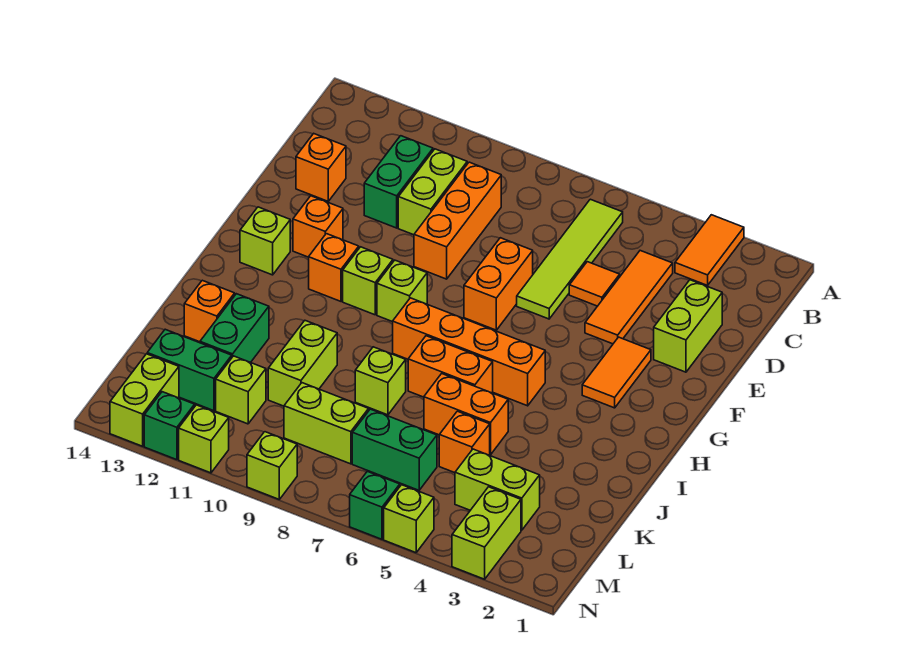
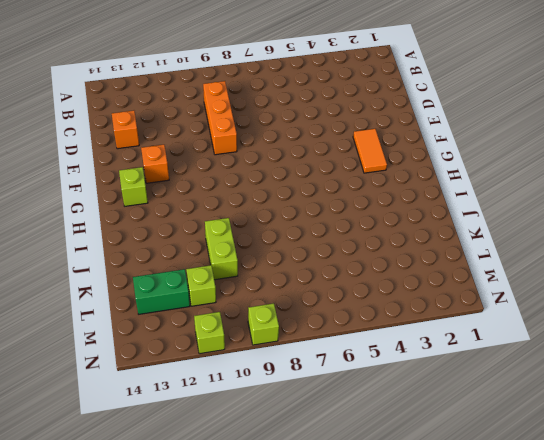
none -> orange 1x2 tile [675,215,744,285]
none -> lime 1x4 tile [517,199,623,319]
none -> orange 1x3 tile [585,251,673,344]
none -> lime 1x2 brick [398,149,467,235]

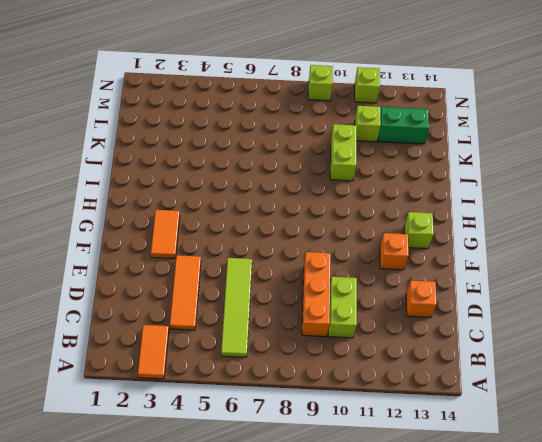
none -> green 1x2 brick [364,136,433,228]
none -> lime 1x2 brick [654,280,722,372]
none -> orange 1x1 tile [569,262,620,306]
none -> orange 1x2 brick [464,238,533,330]

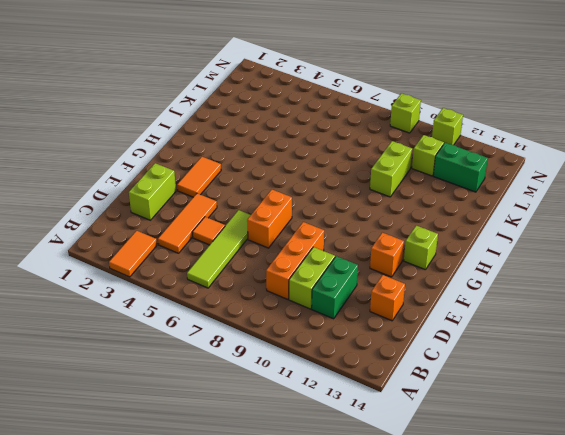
none -> lime 1x1 brick [377,260,427,322]
none -> lime 1x1 brick [343,247,393,315]
none -> orange 1x1 brick [309,234,359,301]
none -> orange 1x4 brick [393,298,545,406]

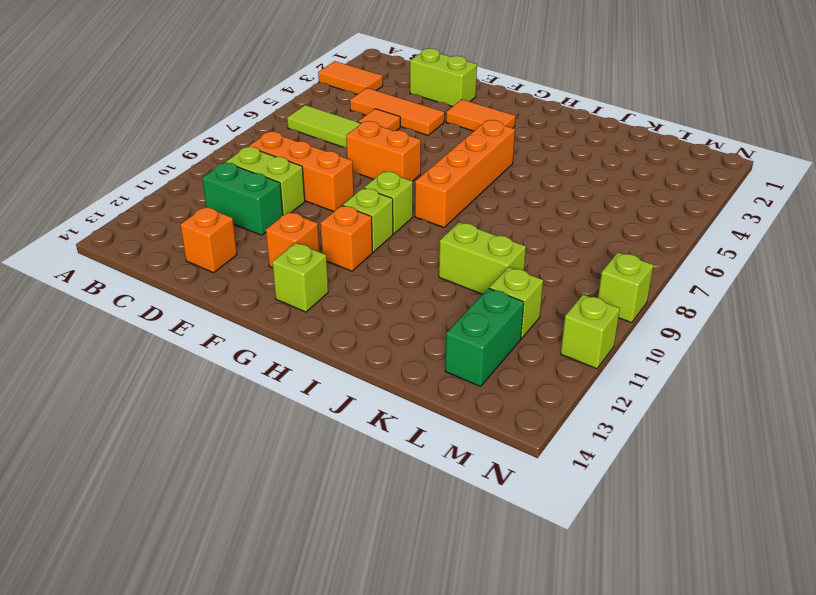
none -> orange 1x2 brick [408,336,493,397]
none -> orange 1x2 brick [424,374,508,455]
none -> lime 1x1 brick [355,347,406,415]
none -> green 1x2 brick [200,294,269,363]

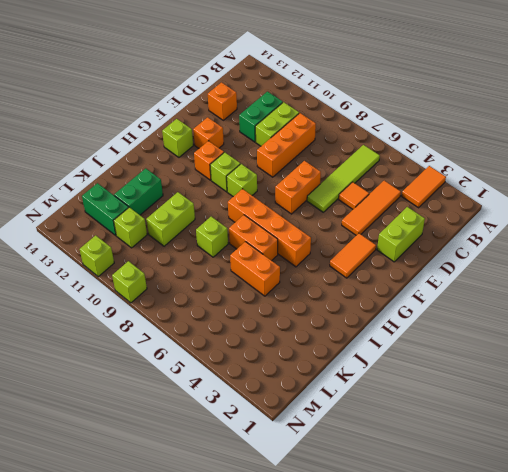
none -> orange 1x1 brick [184,280,235,342]
none -> orange 1x1 brick [439,411,490,473]
none -> lime 1x2 brick [455,449,540,530]
none -> green 1x2 brick [352,409,437,490]

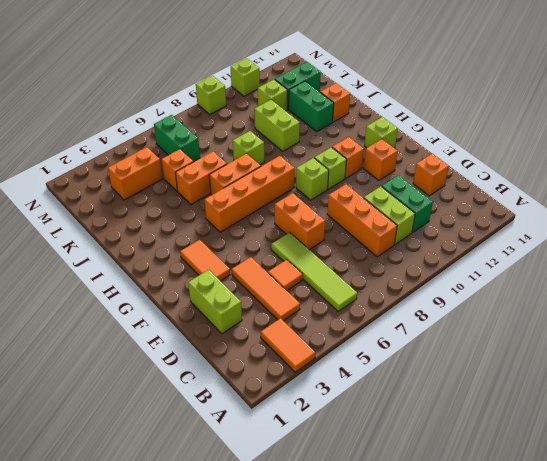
orange 1x2 brick [108,147,162,200] -> lime 1x2 brick [455,449,540,530]
green 1x2 brick [154,115,200,162] -> green 1x2 brick turned to [352,409,437,490]
none -> lime 1x2 brick [284,383,369,464]
none -> lime 1x2 brick [452,487,521,579]
none -> lime 1x2 brick [110,354,179,446]
none -> lime 1x1 brick [384,485,434,553]

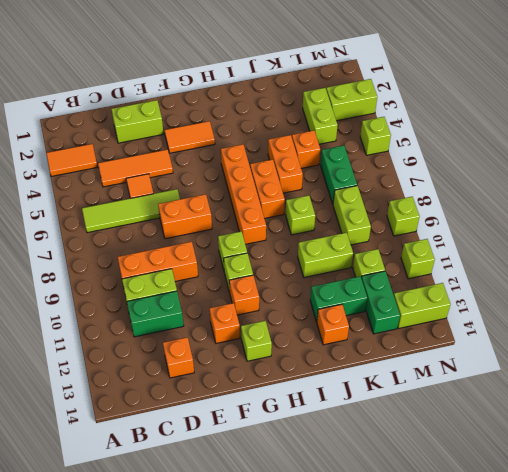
none -> green 1x1 brick [350,471,400,539]
none -> green 1x1 brick [144,392,195,460]

